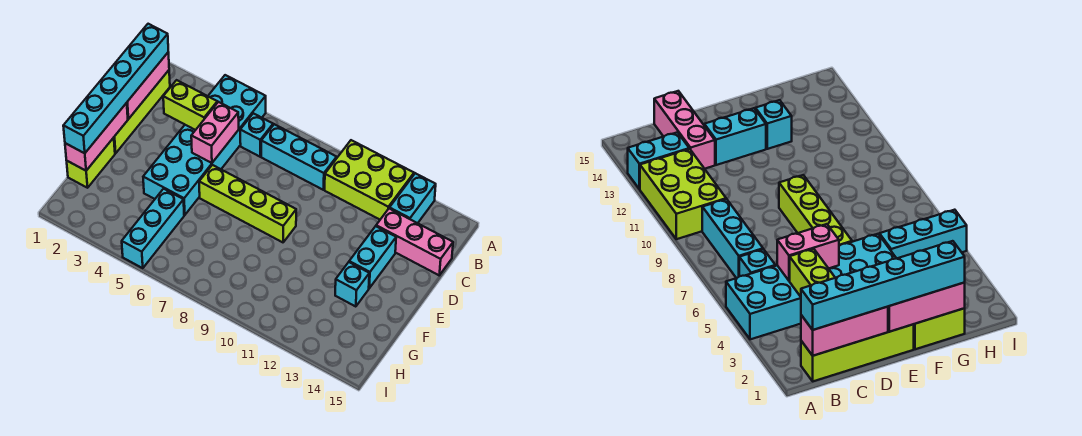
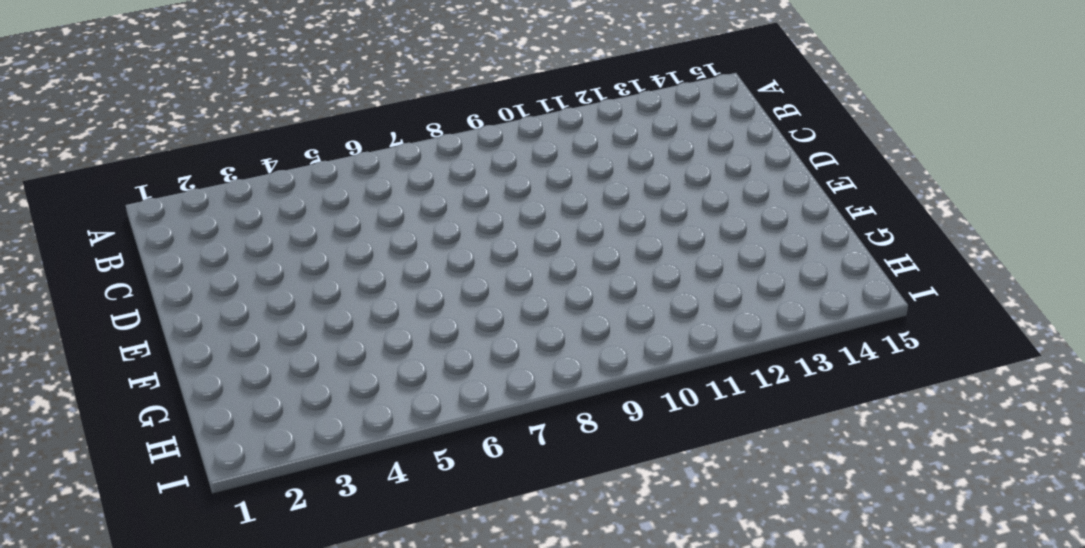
none -> cyan 2x6 brick [143,75,266,215]
none -> lime 2x3 brick [325,140,414,219]
none -> cyan 1x2 brick [389,173,436,223]

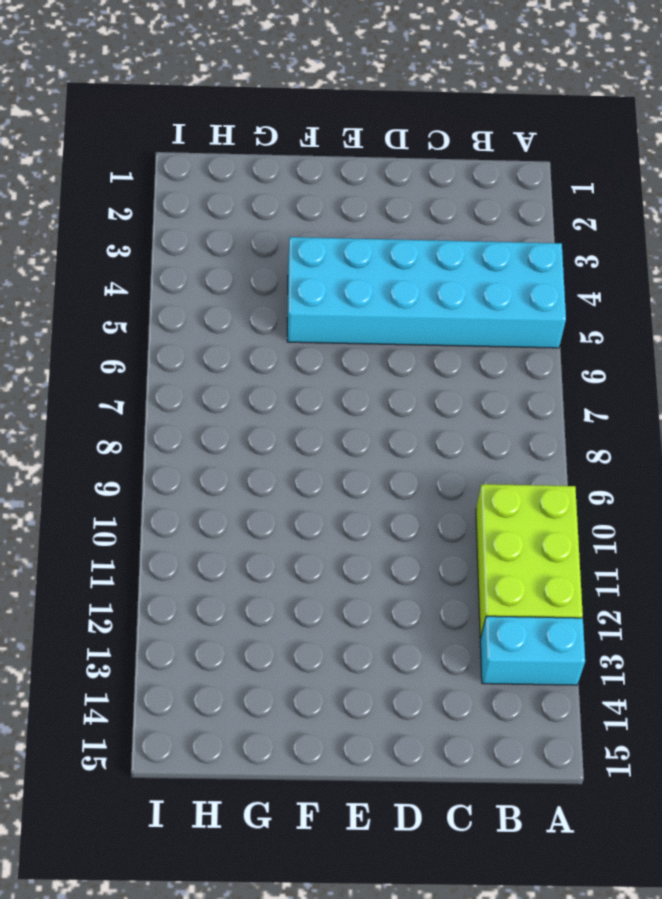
none -> lime 1x4 brick [114,70,170,153]
none -> cyan 1x1 brick [240,113,273,157]
none -> cyan 1x3 brick [261,124,337,190]

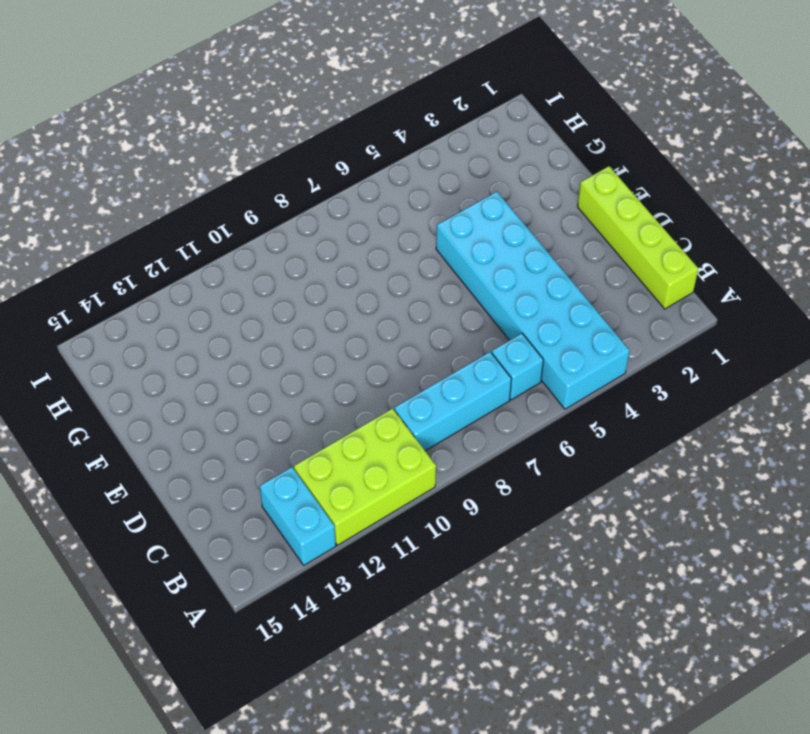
none -> pink 1x3 brick [376,209,453,275]
none -> cyan 1x2 brick [349,226,396,288]
none -> lime 1x4 brick [199,165,296,242]

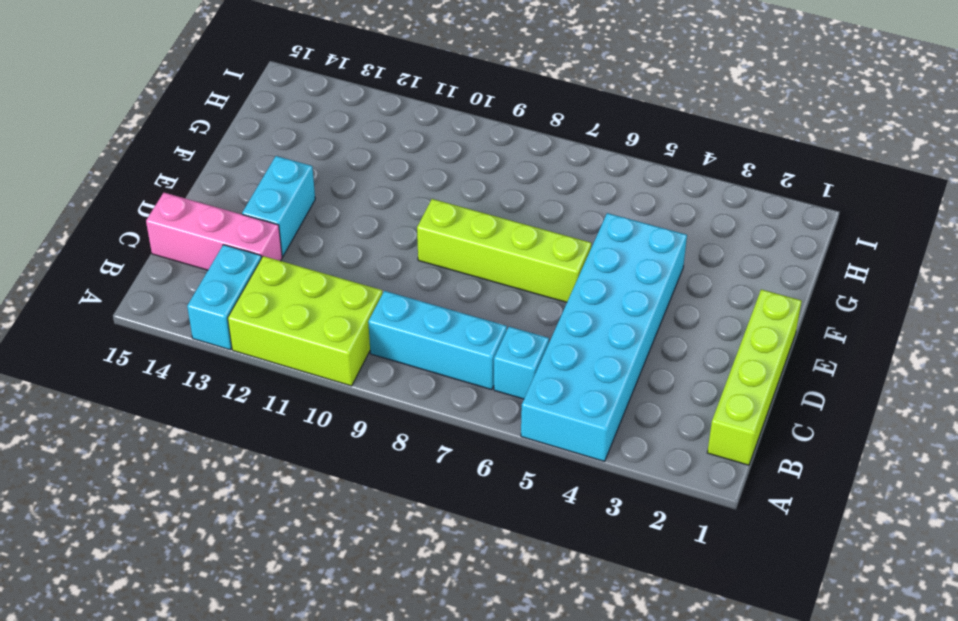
none -> lime 1x2 brick [67,138,115,188]
none -> cyan 1x1 brick [335,262,369,307]
none -> cyan 1x3 brick [122,189,184,268]

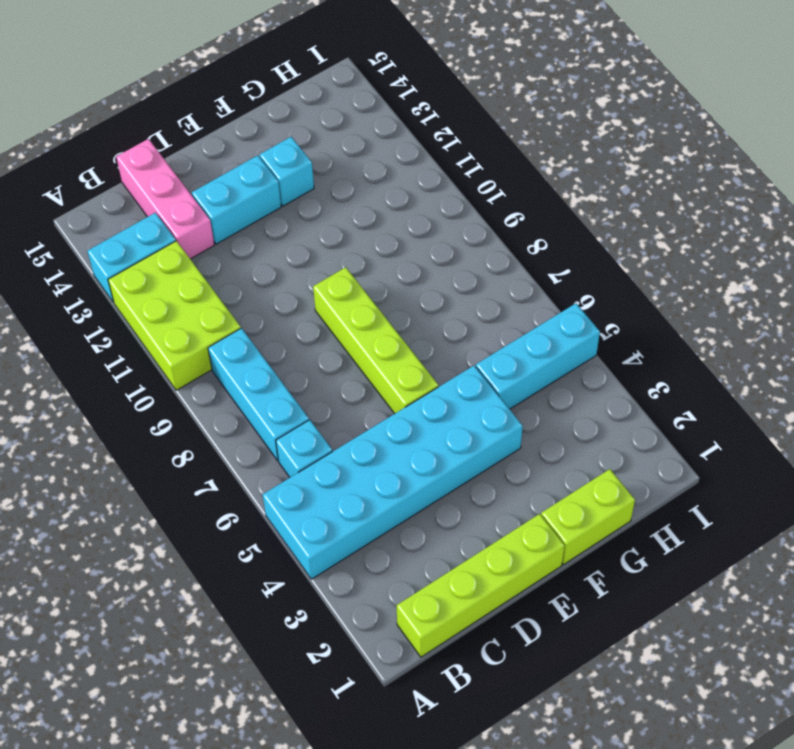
none -> pink 1x3 brick [127,52,169,119]
none -> lime 1x2 brick [163,80,217,130]
none -> pink 1x2 brick [191,102,239,163]

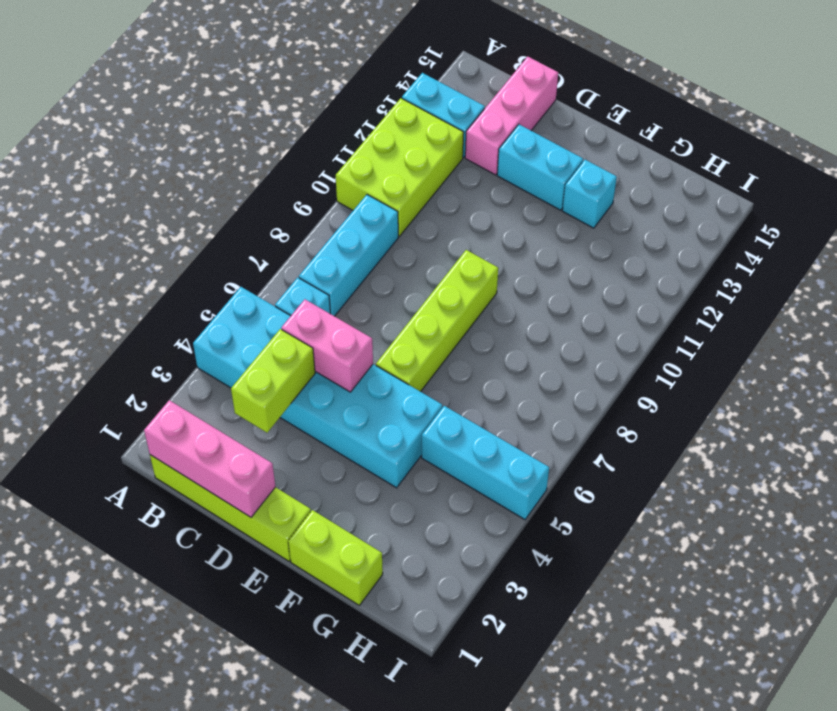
none -> pink 1x3 brick [65,103,128,171]
none -> cyan 1x6 brick [63,24,168,153]

